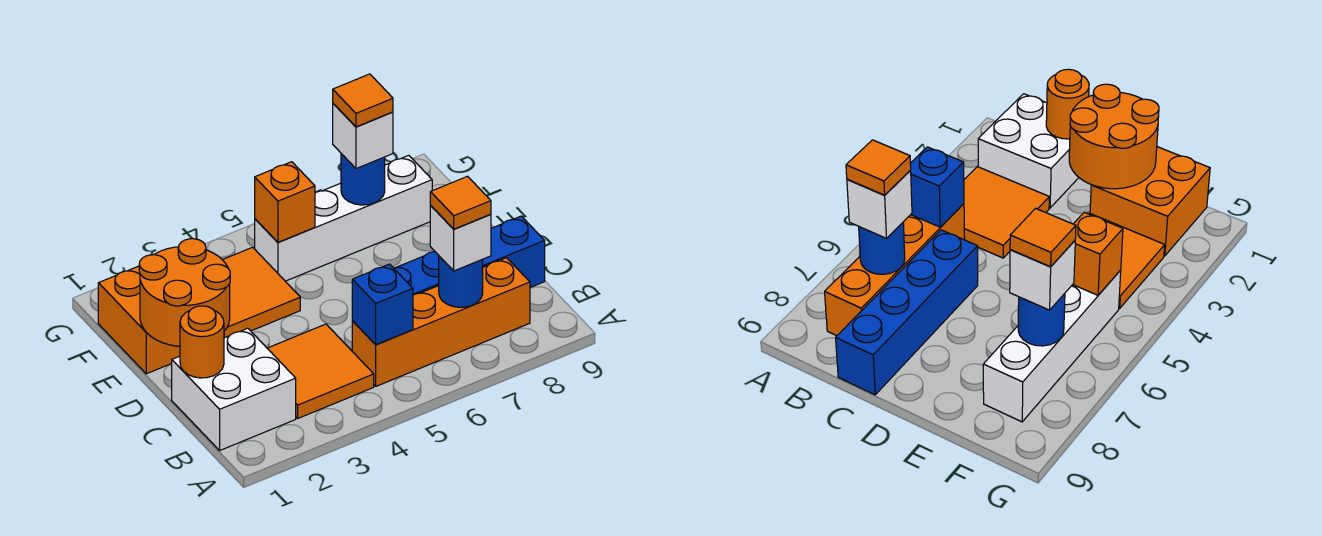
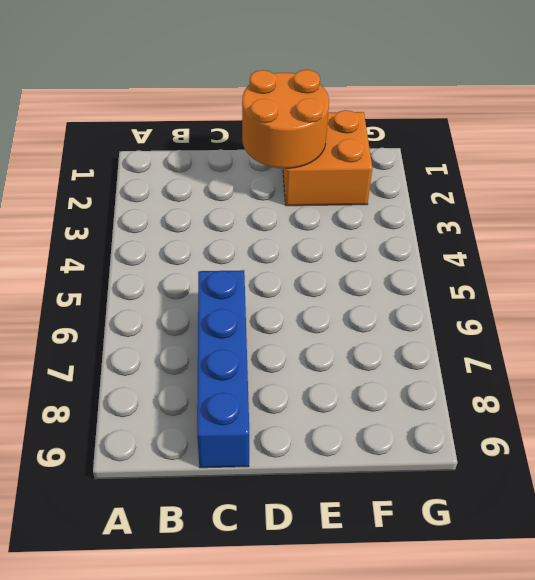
none -> white 2x2 brick [172,328,296,450]
none -> orange 2x2 tile [267,324,374,418]
none -> orange 1x4 brick [352,258,530,386]

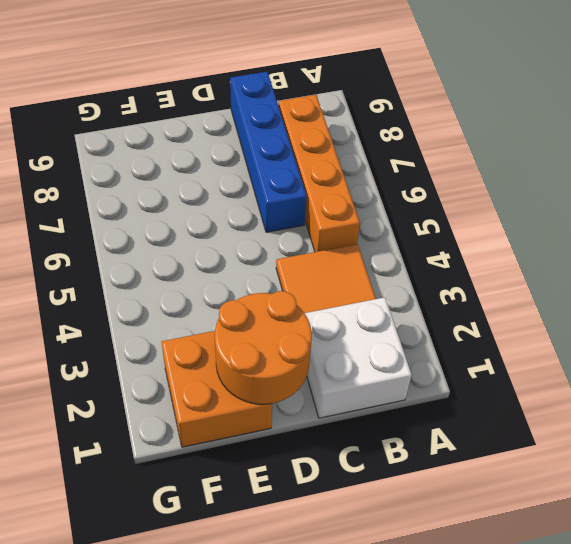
none -> orange 2x2 tile [223,247,300,338]
none -> white 1x4 brick [255,155,432,281]
none -> blue 1x1 brick [352,264,413,345]

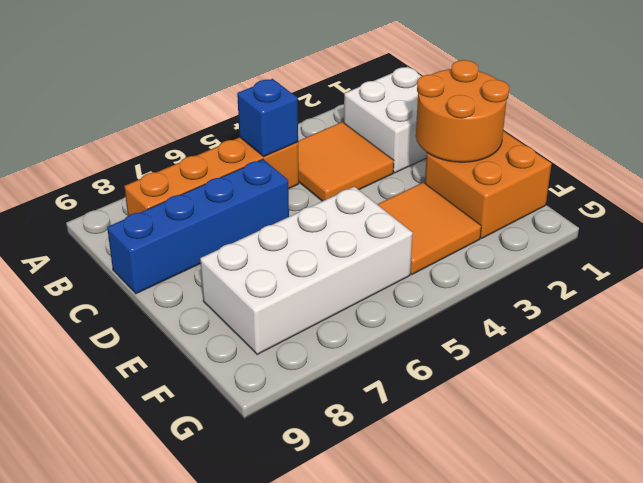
white 2x4 brick [200,187,413,354] -> white 1x4 brick [255,155,432,281]
none -> blue 1x1 round brick [439,256,483,307]
none -> orange 1x1 round brick [180,306,224,378]
none -> orange 1x1 brick [255,162,315,242]

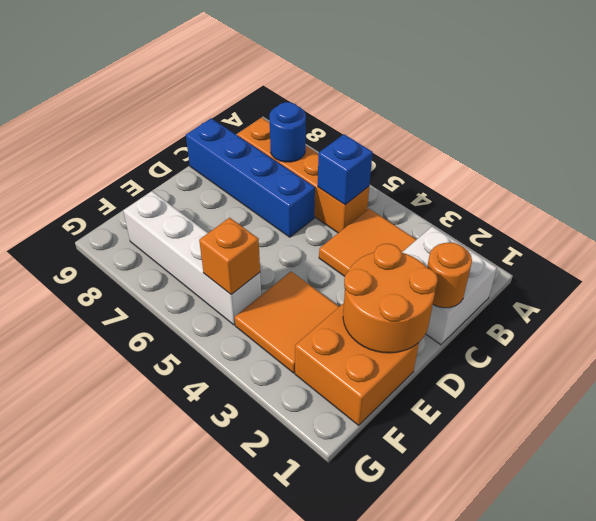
none -> blue 1x1 round brick [341,154,385,205]
none -> white 1x1 brick [430,206,491,271]
none -> white 1x1 brick [333,104,393,169]

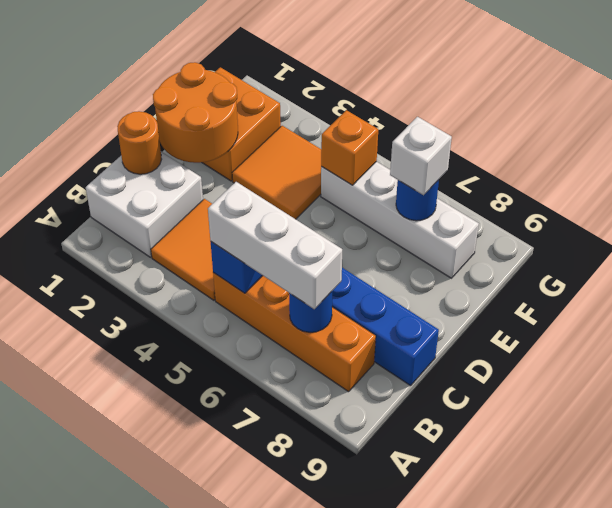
white 1x3 brick [208,182,342,309] -> white 1x1 brick [430,206,491,271]
none -> orange 1x1 tile [430,176,491,229]
none -> orange 1x1 tile [333,74,393,127]

